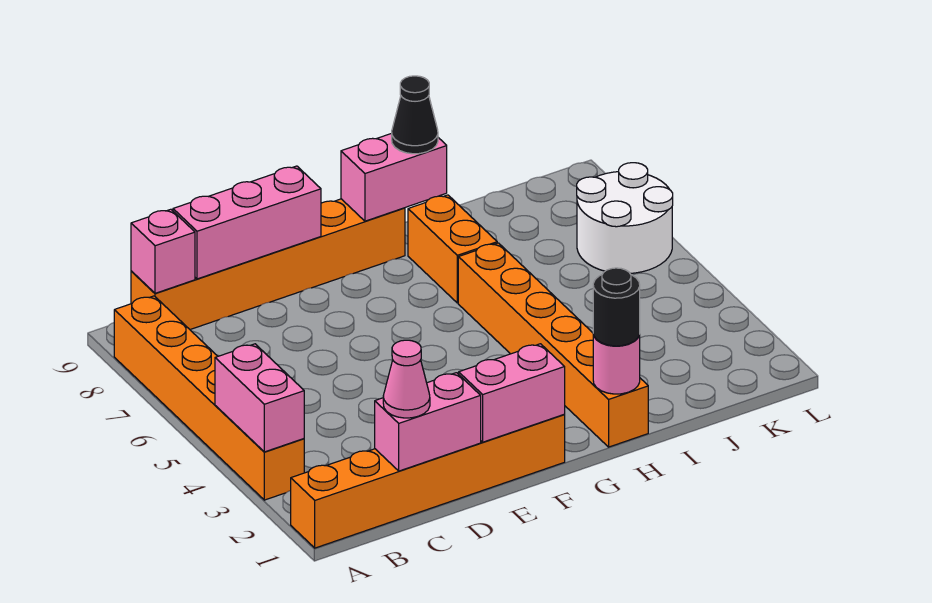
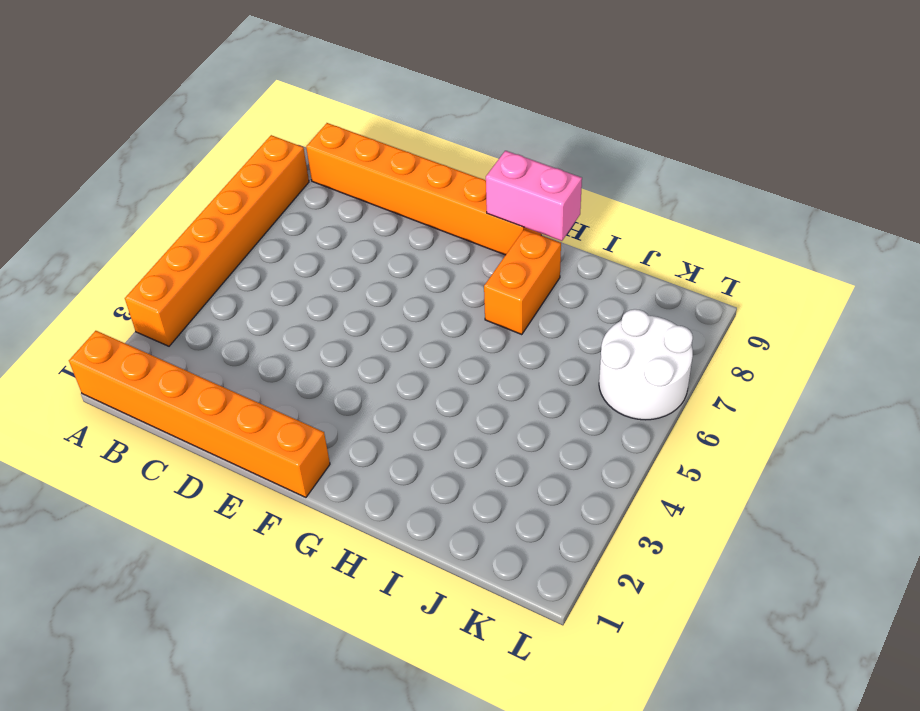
none -> orange 1x6 brick [458,243,648,447]
none -> pink 1x2 brick [215,344,304,452]
none -> pink 1x1 brick [131,209,195,293]

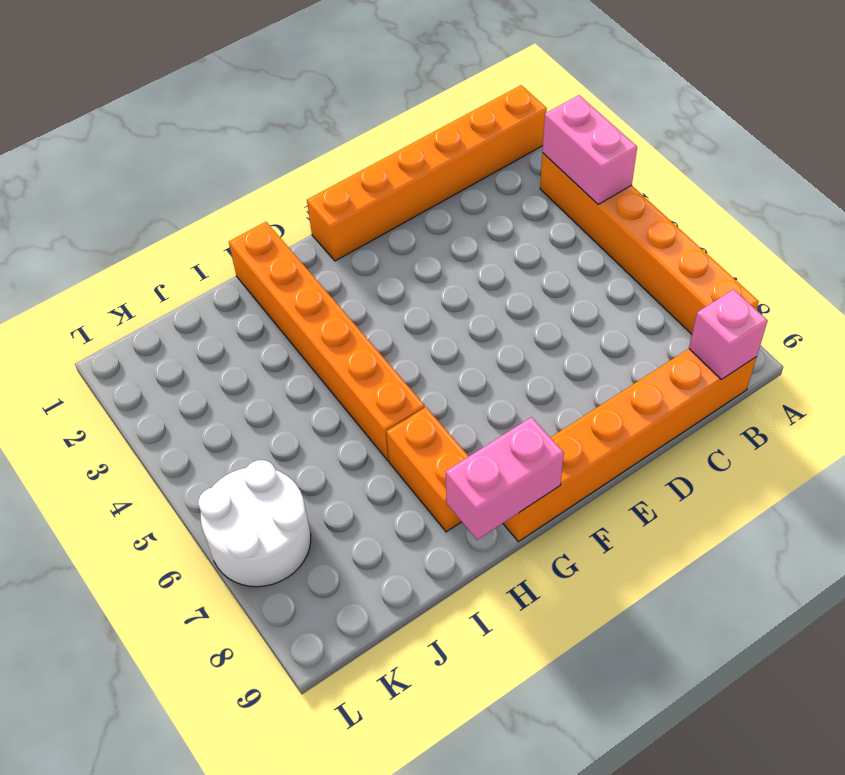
none -> pink 1x2 brick [375,373,481,471]
none -> pink 1x3 brick [173,166,321,279]
none -> pink 1x2 brick [459,344,565,442]

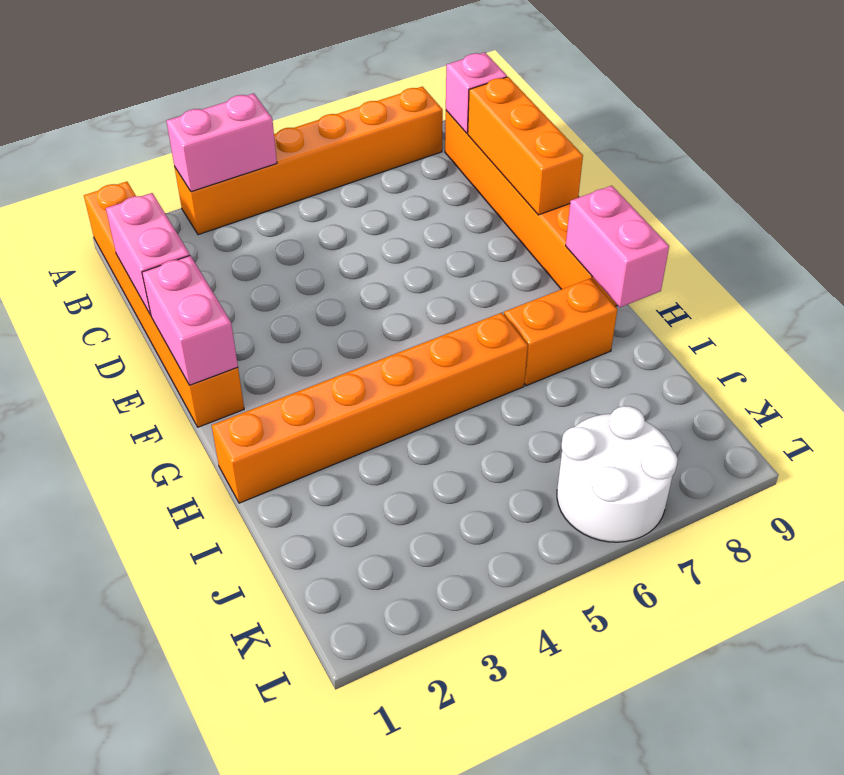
orange 1x3 brick [468,77,583,215] -> pink 1x3 brick [173,166,321,279]
none -> pink 1x1 round brick [593,334,640,394]
none -> pink 1x1 cone [383,340,430,418]
none -> black 1x1 round brick [593,268,640,346]

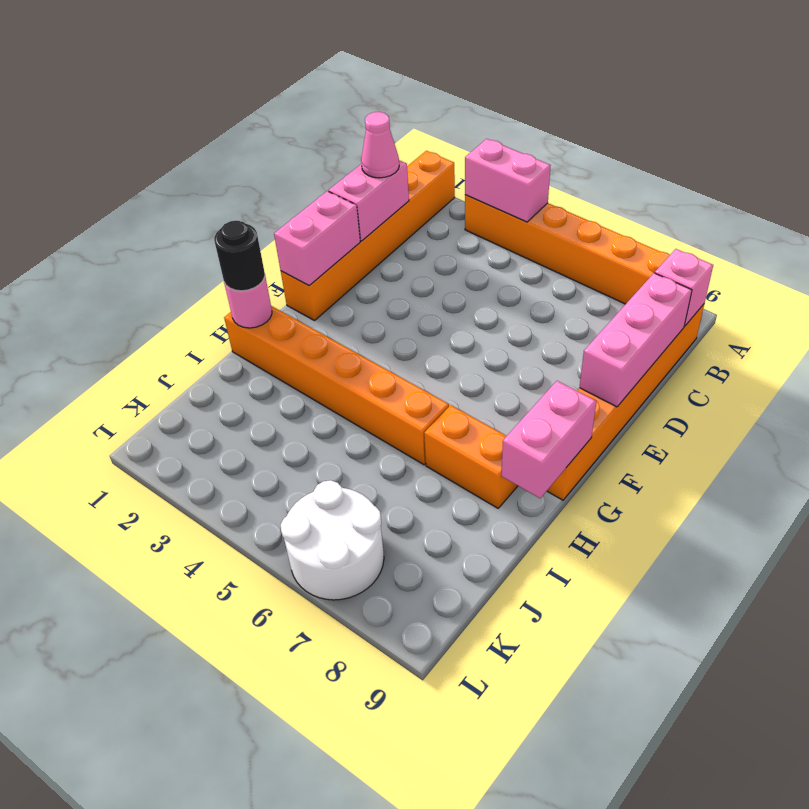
none -> black 1x1 cone [392,76,438,154]

